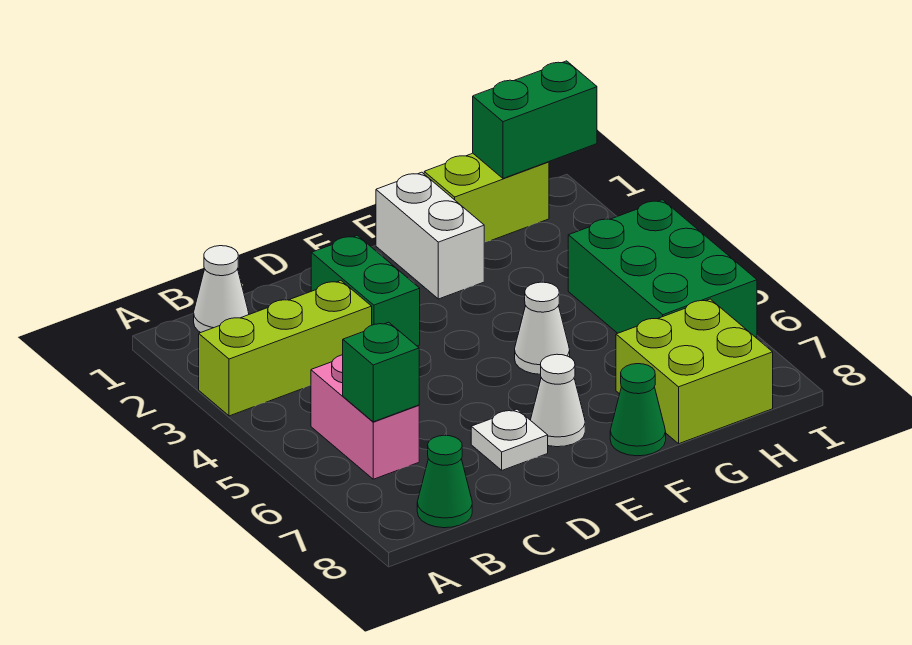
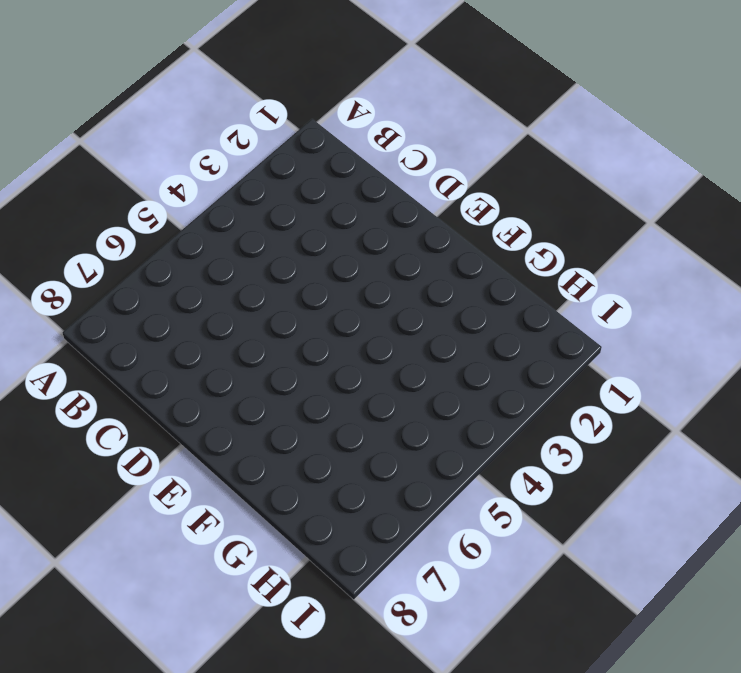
none -> lime 1x3 brick [199,281,372,416]
none -> white 1x1 cone [194,246,249,333]
none -> pink 1x2 brick [311,355,419,479]

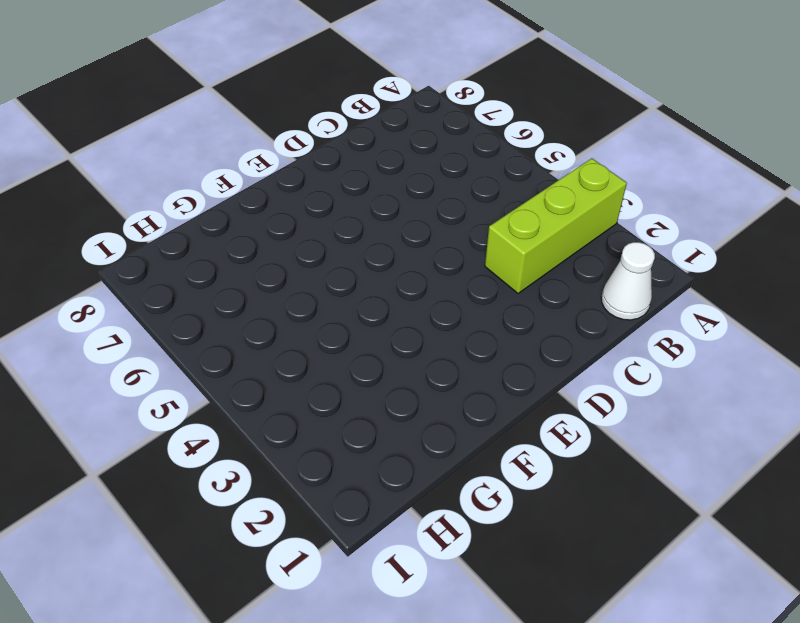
none -> pink 1x2 brick [311,355,419,479]
none -> green 1x1 cone [417,435,472,528]
none -> green 1x2 brick [311,235,420,346]

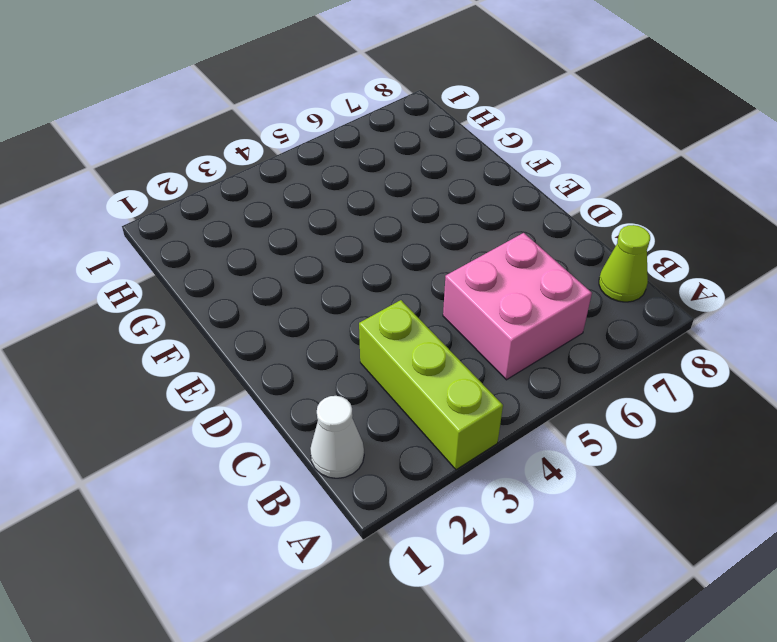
pink 2x2 brick [443,233,592,380] -> pink 1x2 brick [311,355,419,479]
lime 1x1 cone [599,225,650,302] -> green 1x1 cone [417,435,472,528]
none -> green 1x2 brick [311,235,420,346]
none -> white 1x1 plate [471,409,548,470]
none -> white 1x1 cone [531,354,585,447]

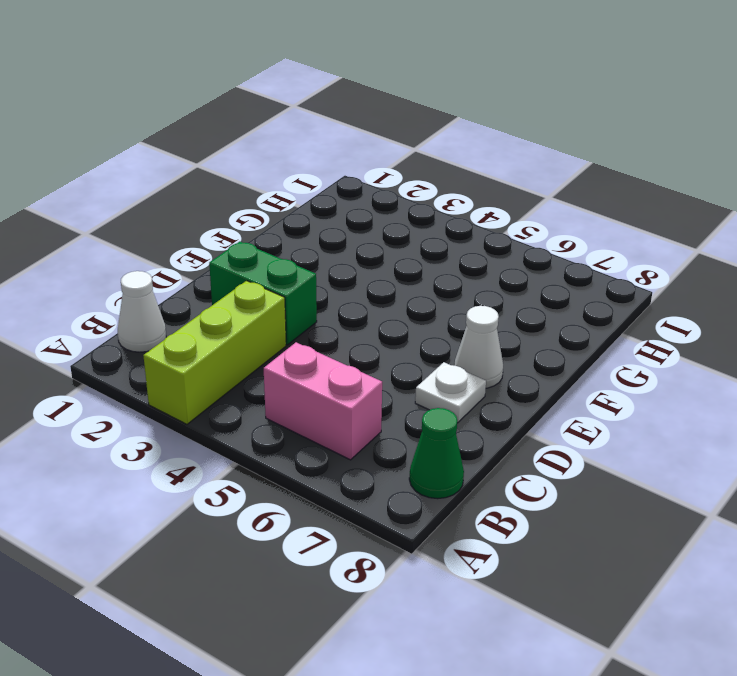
none -> white 1x2 brick [376,172,484,299]
none -> white 1x1 cone [515,282,570,374]
none -> green 1x1 cone [610,364,666,456]

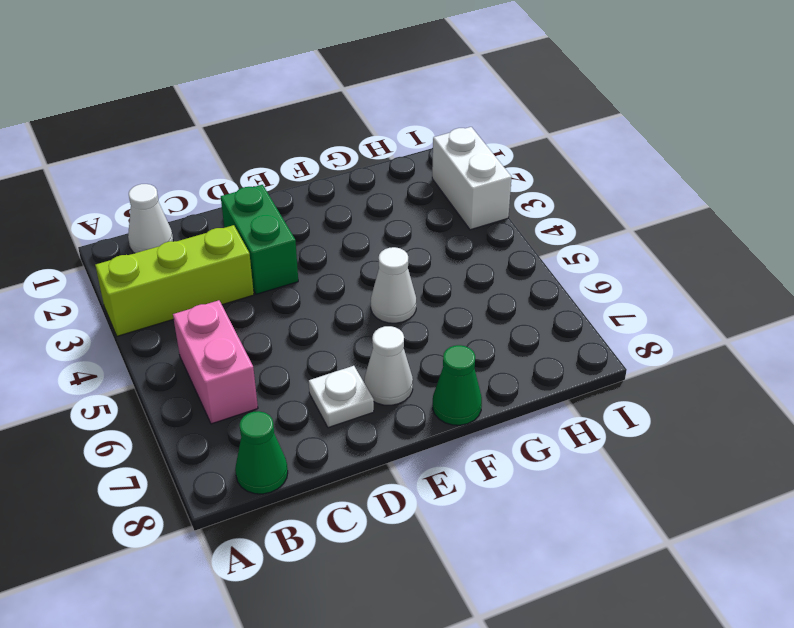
white 1x2 brick [432,127,512,230] -> white 1x2 brick moved to [376,172,484,299]
none -> lime 1x2 brick [424,153,549,242]
none -> lime 2x2 brick [616,299,773,444]
none -> green 2x3 brick [568,200,757,337]

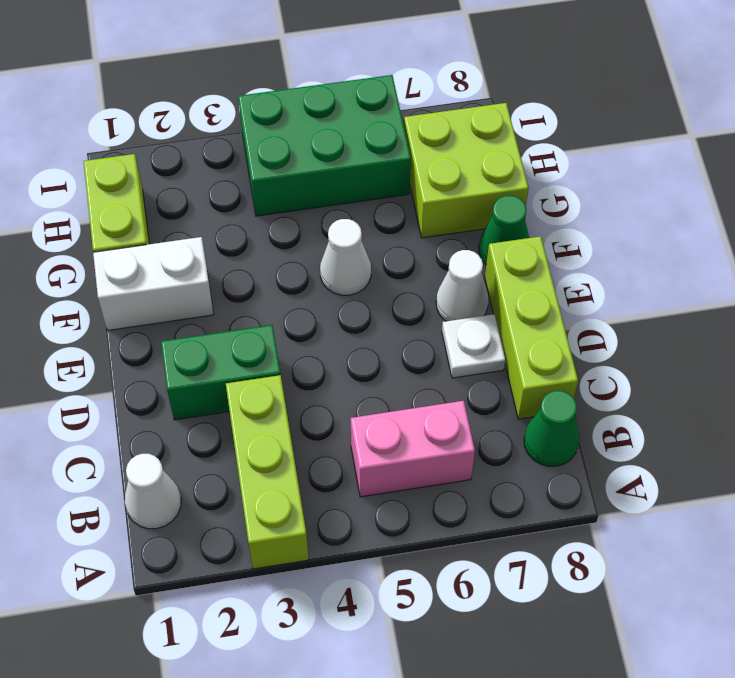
lime 1x3 brick [485,236,578,419] -> none
none -> green 1x1 brick [343,322,419,422]
none -> green 1x2 brick [473,61,597,178]

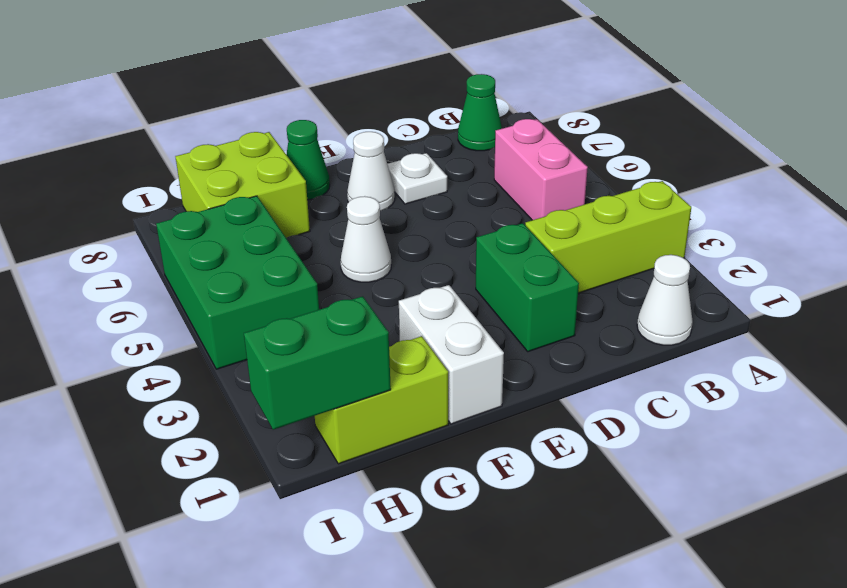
none -> green 1x1 brick [343,322,419,422]

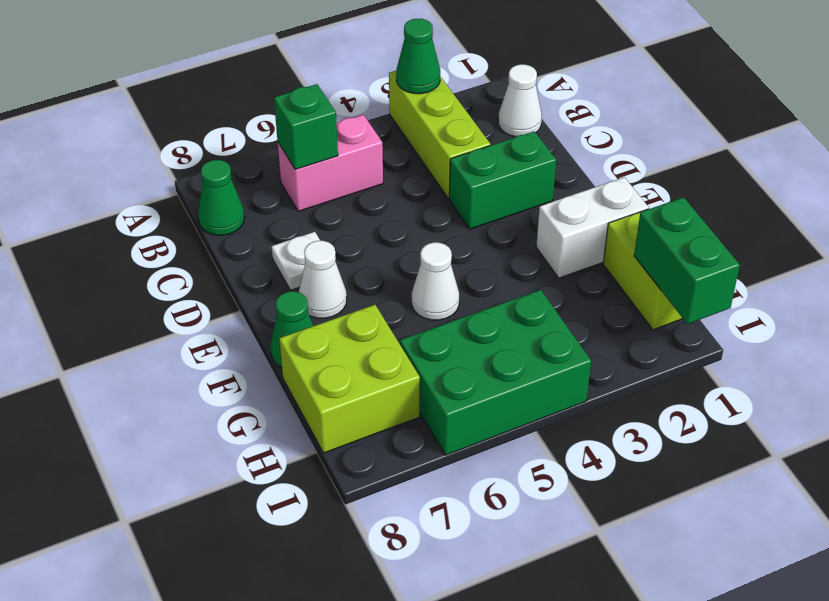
green 1x1 cone [396,19,440,94] -> none

